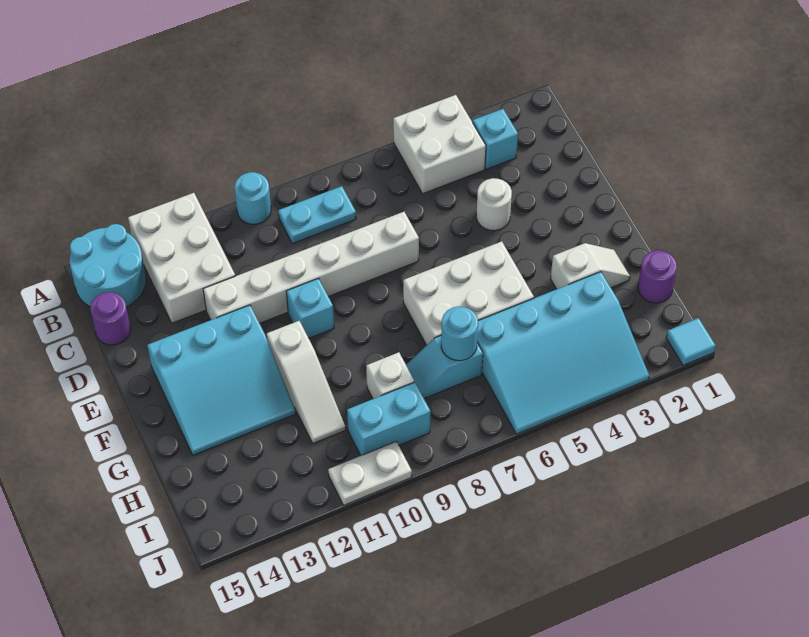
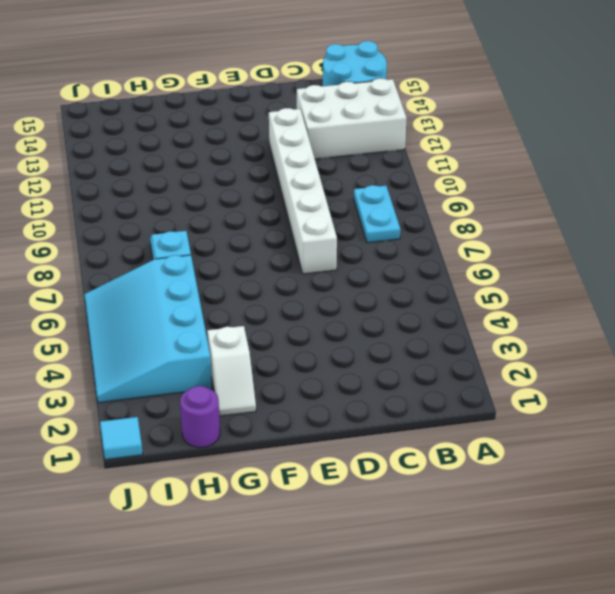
none -> white 2x2 brick [393,95,486,194]
none -> cyan 1x1 round brick [235,172,271,224]
none -> cyan 1x1 brick [473,109,518,169]

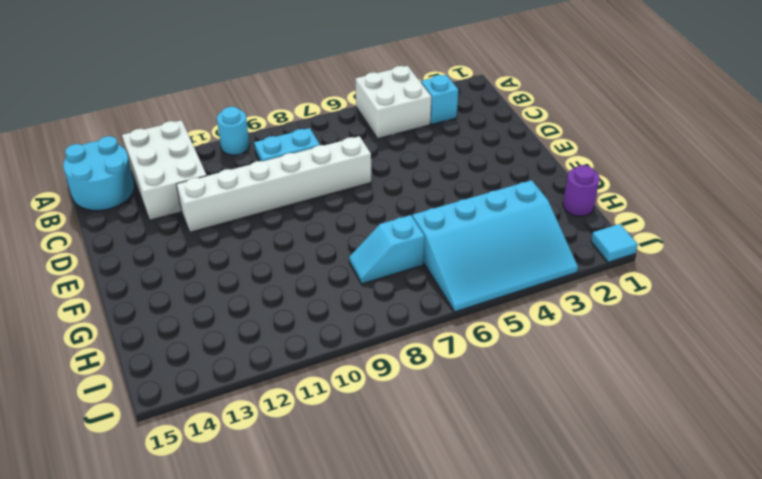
none -> purple 1x1 round brick [90,292,131,345]
none -> white 1x1 round brick [476,178,512,231]
none -> cyan 1x1 brick [286,278,334,338]

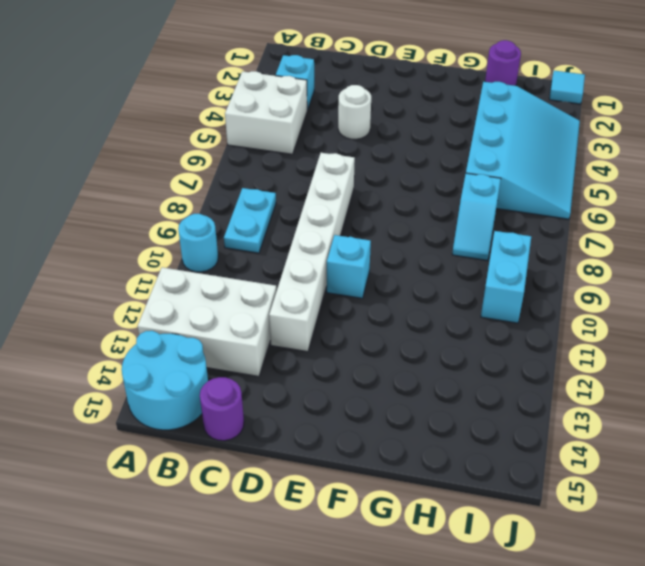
none -> cyan 3x3 slope [147,305,296,455]
none -> white 2x3 brick [403,241,534,345]
none -> white 1x3 slope [267,321,346,443]

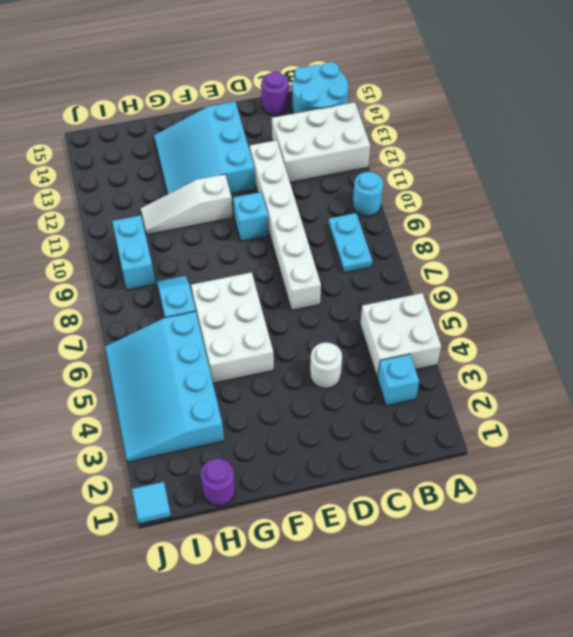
none -> white 1x2 slope [551,243,630,289]
none -> white 1x1 brick [366,352,414,399]
none -> white 1x2 plate [328,442,412,505]

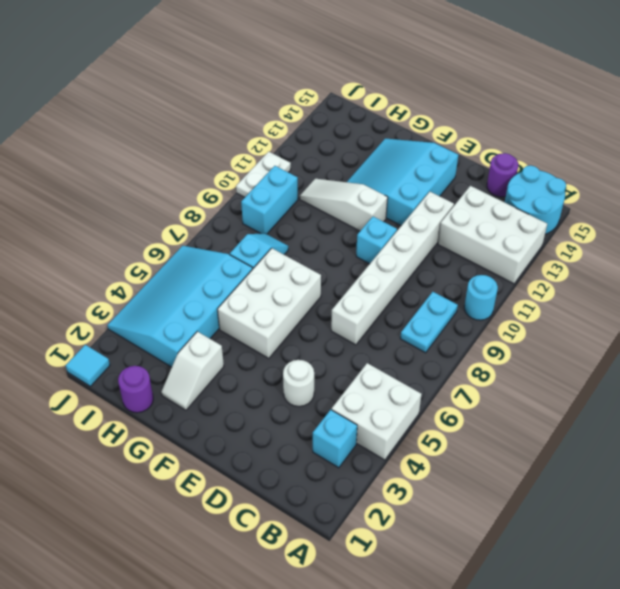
none -> white 1x1 brick [366,352,414,399]
none -> cyan 1x1 round brick [441,306,478,361]

